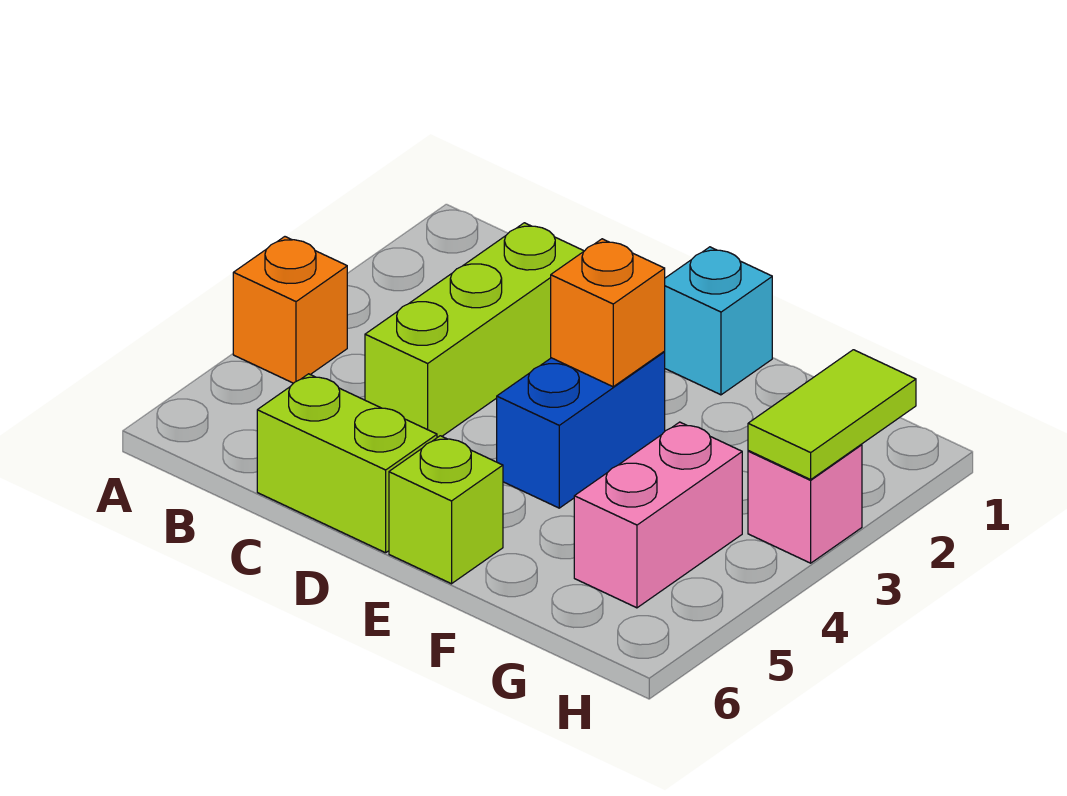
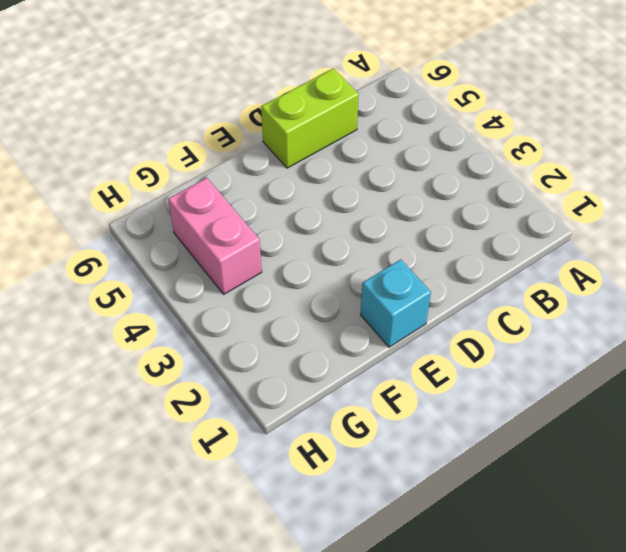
none -> orange 1x1 brick [233,237,347,383]
none -> lime 1x3 brick [365,223,584,438]

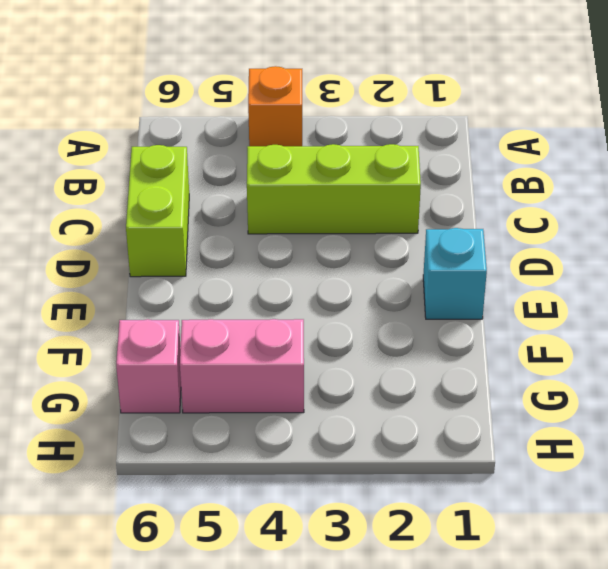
pink 1x1 brick [116,319,181,413] -> pink 1x1 brick moved to [748,444,862,563]
none -> blue 1x2 brick [497,352,665,508]
none -> lime 1x1 brick [389,436,503,584]

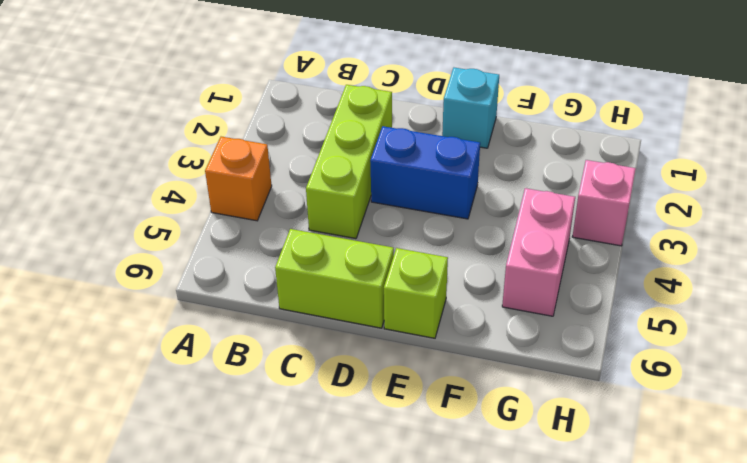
blue 1x2 brick [370,126,480,219] -> blue 1x2 brick turned to [497,352,665,508]
none -> orange 1x1 brick [551,239,665,387]
none -> lime 1x2 tile [748,350,916,480]

